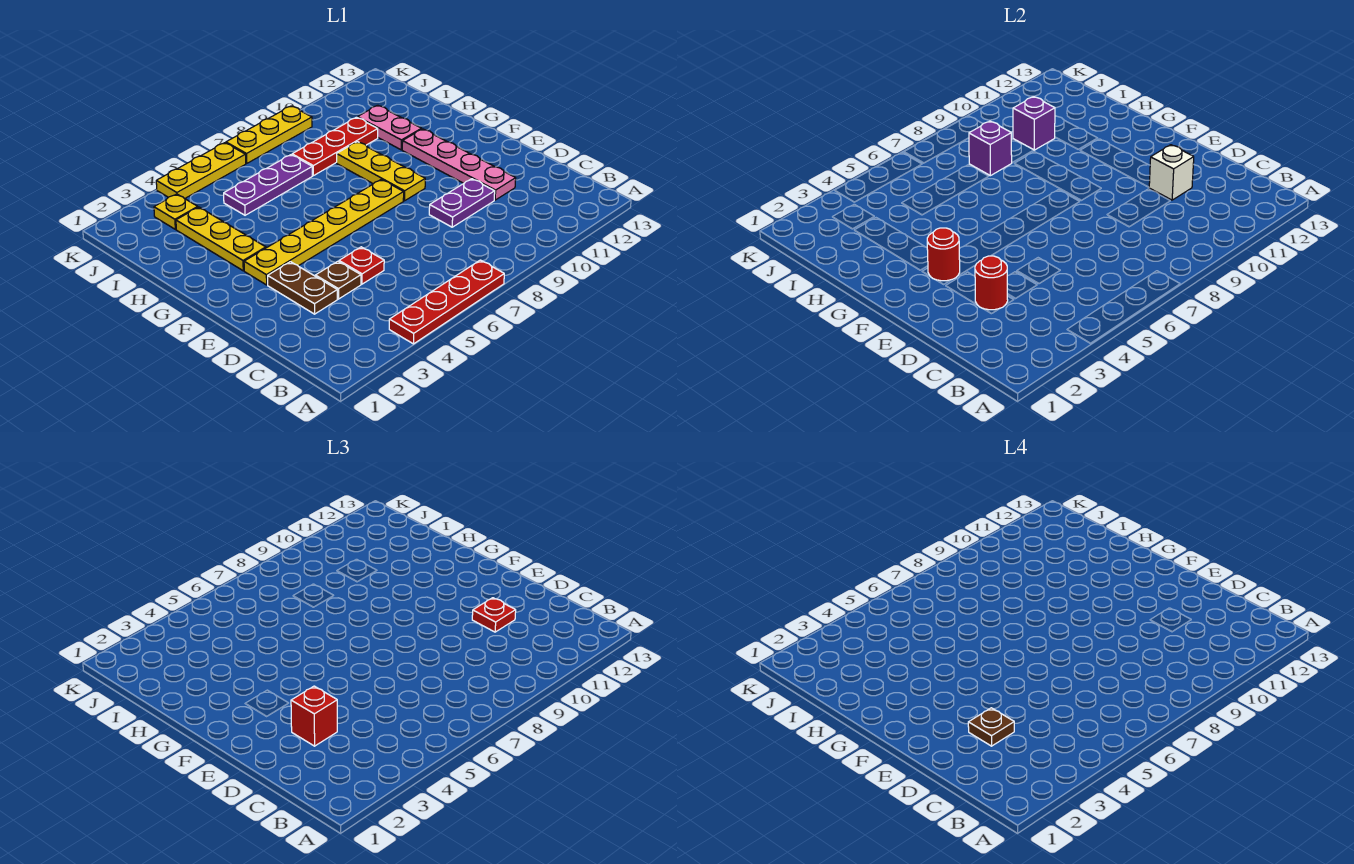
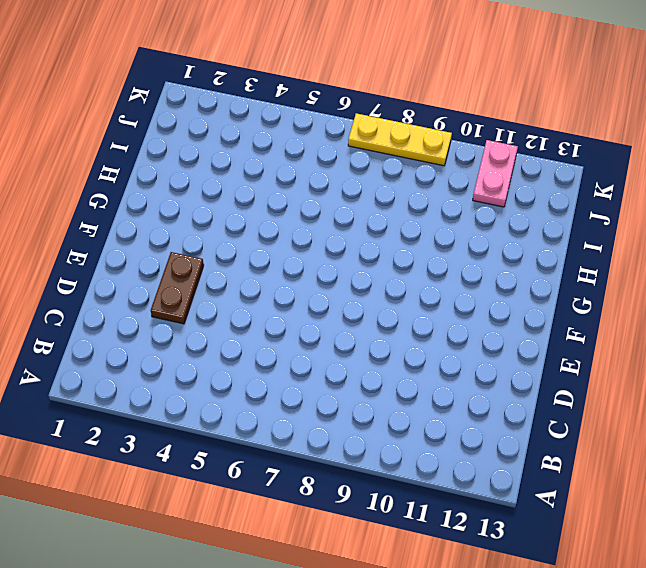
pink 1x2 plate [473,140,518,207] -> pink 1x2 plate moved to [358,105,422,150]
none -> red 1x4 plate [389,260,504,344]
none -> brown 1x1 plate [315,261,361,299]
none -> red 1x1 plate [339,247,384,284]

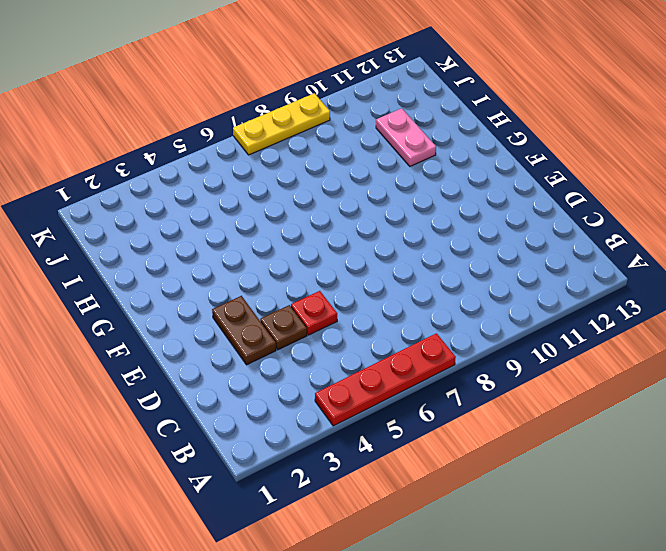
none -> purple 1x2 plate [429,179,495,227]
none -> pink 1x4 plate [402,129,516,200]
none -> yellow 1x6 plate [244,179,404,285]

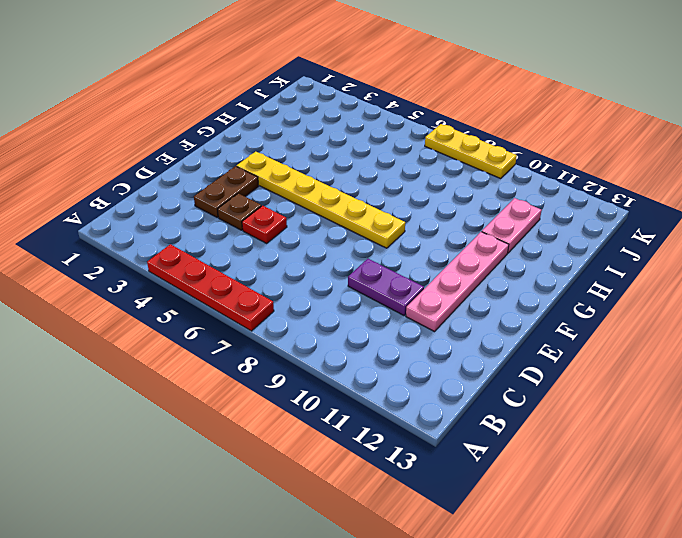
none -> yellow 1x3 plate [337,142,425,201]
none -> yellow 1x3 plate [176,207,266,271]
none -> purple 1x3 plate [224,155,312,215]

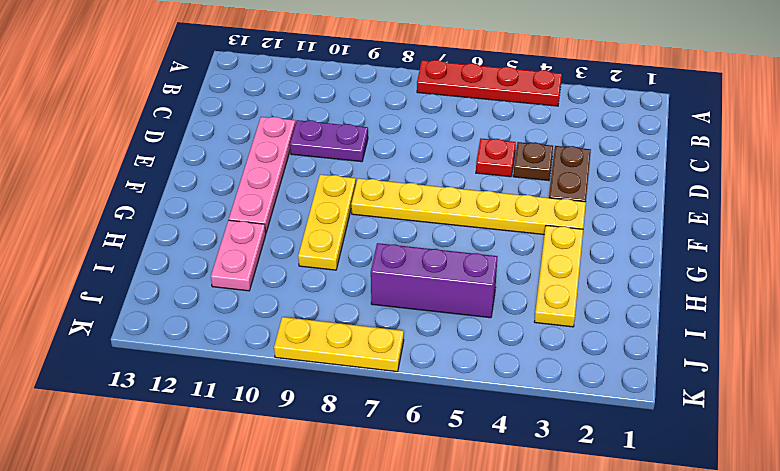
purple 1x3 brick [371,243,497,318] -> purple 1x3 plate [224,155,312,215]
none -> red 1x3 plate [292,117,378,176]
none -> yellow 1x1 plate [154,194,198,229]
none -> yellow 1x3 plate [156,143,246,199]

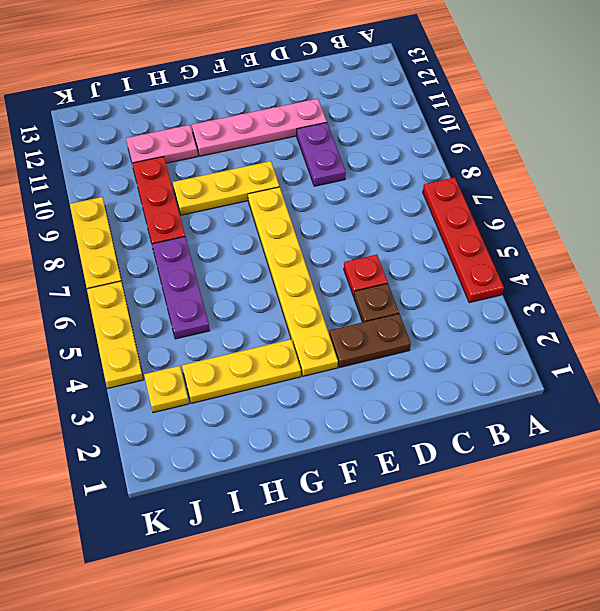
none -> red 1x1 round brick [975,256,1008,310]
none -> white 1x1 brick [1149,145,1194,200]
none -> red 1x1 round brick [927,228,960,281]

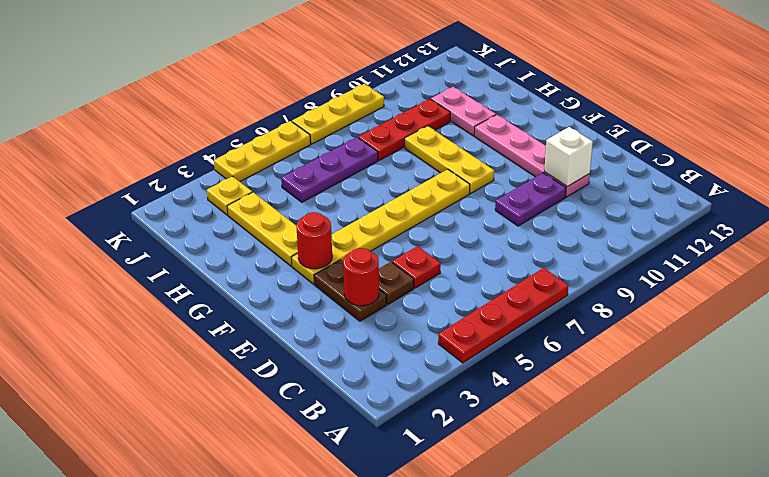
none -> purple 1x1 brick [969,121,1012,176]
none -> purple 1x1 brick [1013,97,1055,150]
none -> red 1x1 brick [291,686,337,746]

